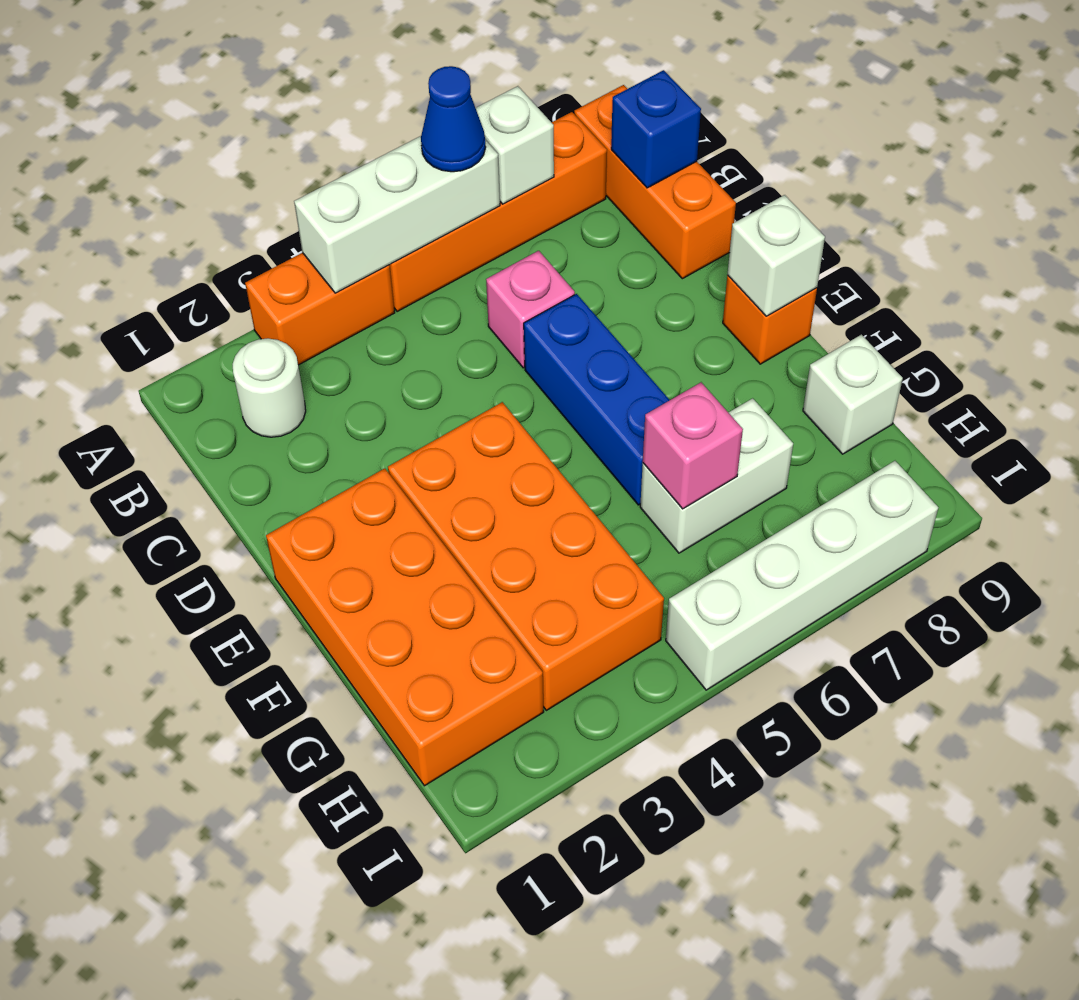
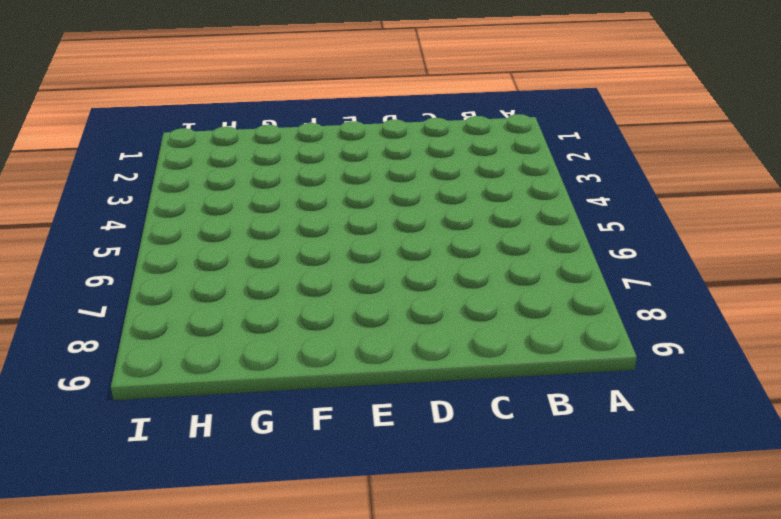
none -> orange 1x2 brick [245,253,395,365]
none -> orange 1x4 brick [389,112,607,311]
none -> orange 1x3 brick [574,85,736,279]

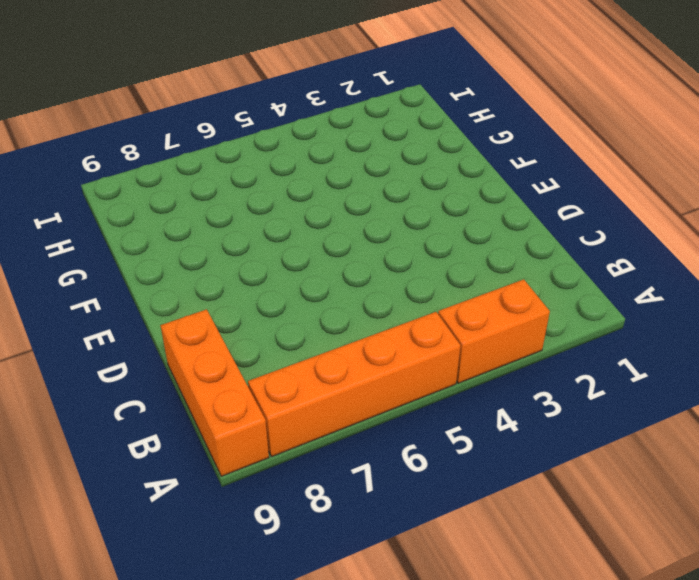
none -> white 1x1 round brick [233,338,306,437]
none -> pink 1x1 brick [486,251,575,368]
none -> blue 1x3 brick [524,294,669,505]

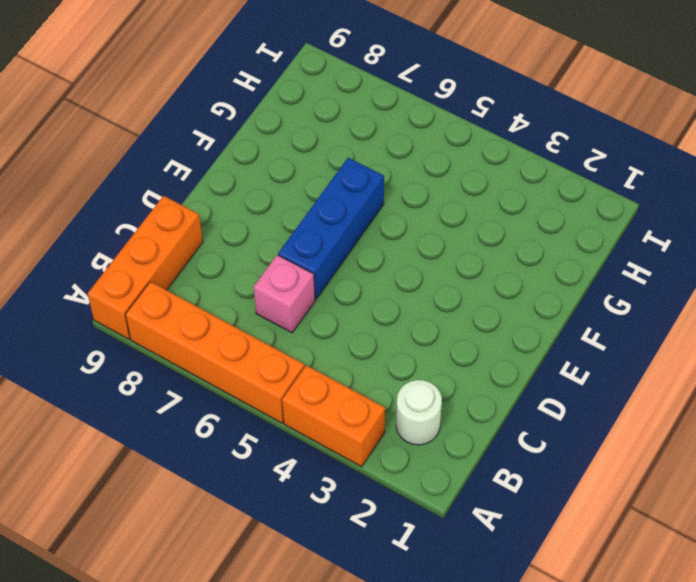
none -> orange 2x4 brick [266,468,544,786]
none -> orange 2x4 brick [388,402,664,710]
none -> orange 1x1 brick [723,275,817,364]

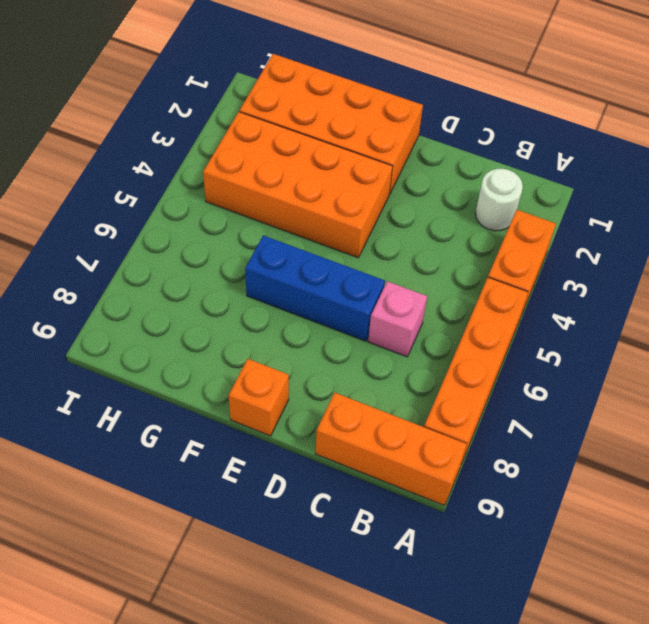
none -> white 1x2 brick [640,398,793,553]
none -> white 1x1 brick [803,335,903,454]
none -> white 1x4 brick [666,461,938,690]

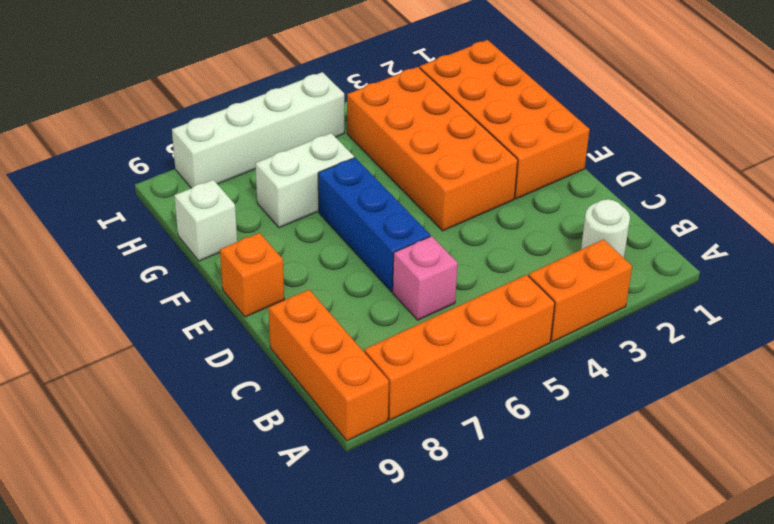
none -> white 1x3 brick [294,136,500,293]
none -> white 1x1 brick [476,86,554,204]
none -> blue 1x1 brick [611,70,701,188]

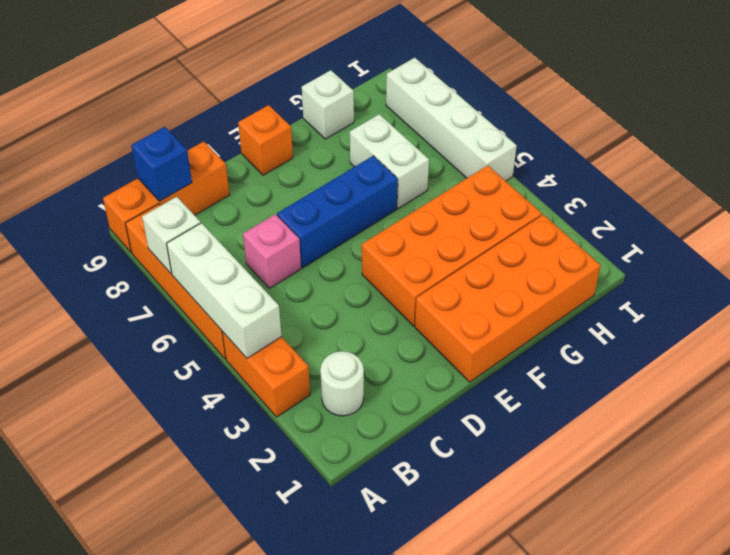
none -> white 1x1 brick [727,195,825,316]
none -> pink 1x1 brick [643,382,743,509]
none -> blue 1x1 cone [421,66,486,172]

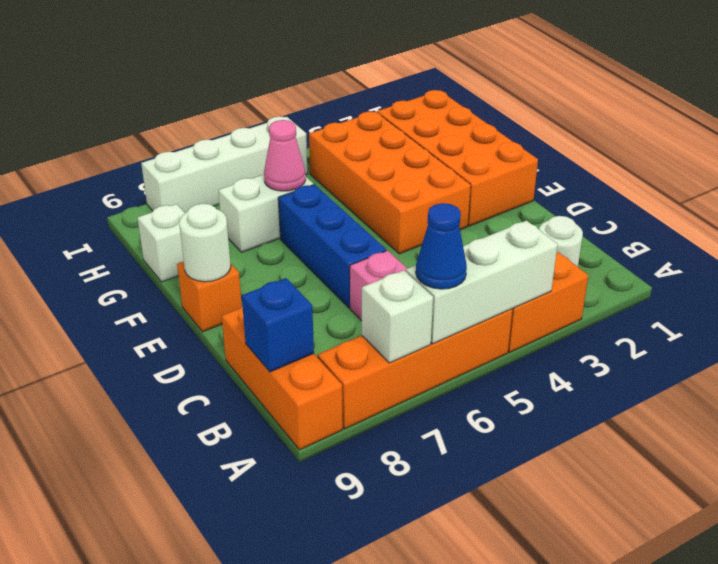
white 1x1 round brick [179,204,231,282] -> white 1x1 brick [727,195,825,316]
pink 1x1 cone [264,120,306,191] -> pink 1x1 brick [643,382,743,509]

